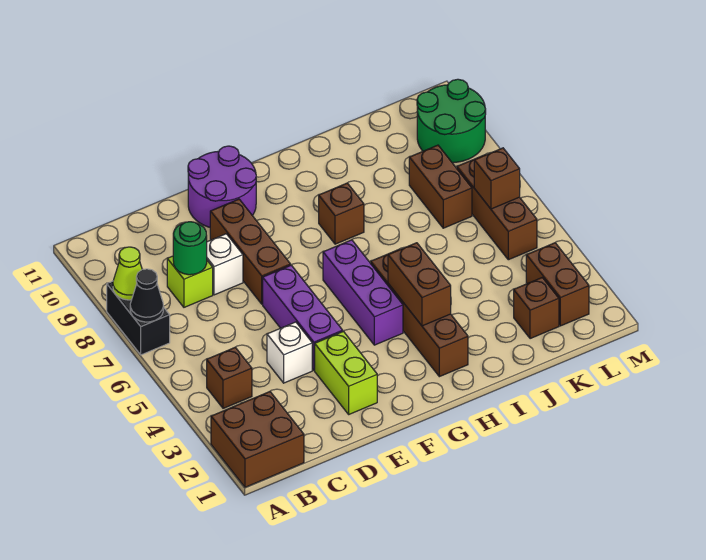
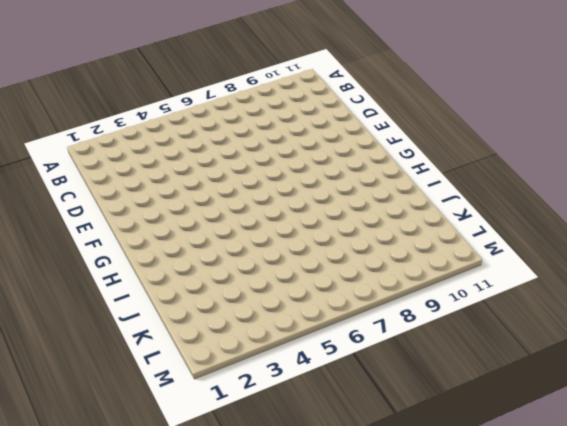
none -> brown 2x2 brick [211,392,304,487]
none -> black 1x2 brick [107,281,170,355]
none -> brown 1x1 brick [207,347,252,408]

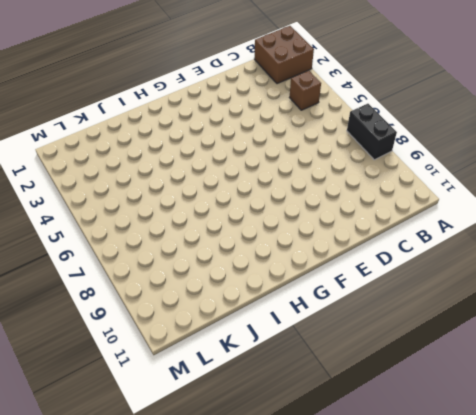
none -> lime 1x1 brick [167,256,213,307]
none -> white 1x1 brick [267,322,312,383]
none -> white 1x1 brick [207,234,243,295]

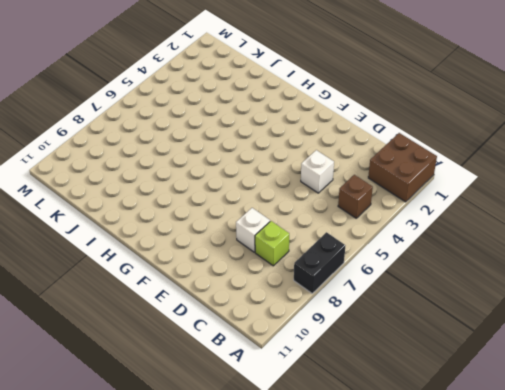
none -> lime 1x2 brick [315,331,377,414]
none -> purple 1x3 brick [263,265,343,370]
none -> brown 1x3 brick [210,199,291,304]

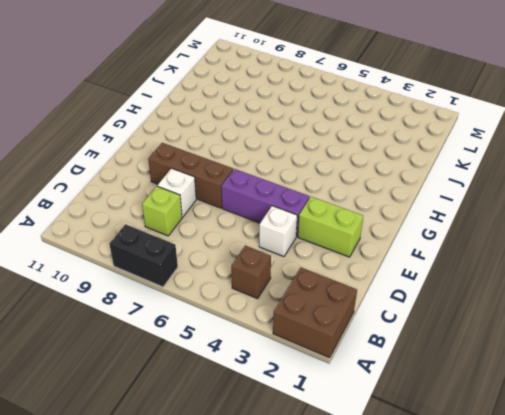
none -> purple 2x2 round brick [188,146,256,227]
none -> purple 1x3 brick [323,240,403,345]
none -> brown 1x4 brick [371,249,468,377]

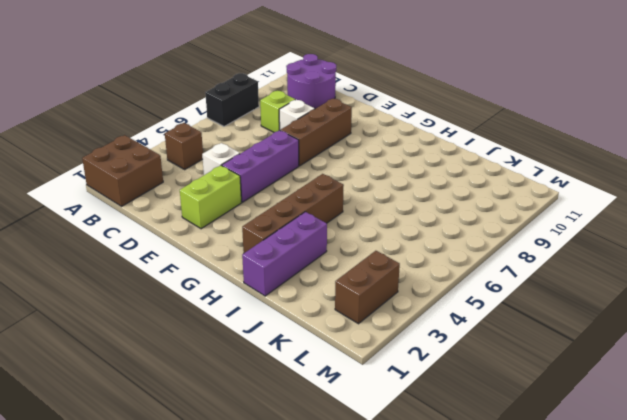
purple 2x2 round brick [286,54,336,109] -> purple 2x2 round brick moved to [188,146,256,227]
purple 1x3 brick [242,212,327,296] -> purple 1x3 brick moved to [323,240,403,345]
none -> brown 1x1 brick [319,183,364,244]
none -> brown 1x1 brick [514,278,559,339]
none -> brown 1x2 brick [409,145,472,228]

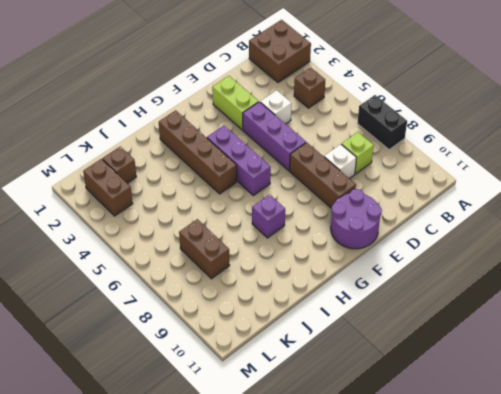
purple 1x1 brick [252,195,285,238] -> brown 1x1 brick [319,183,364,244]
none -> brown 1x3 brick [457,154,537,260]
none -> green 2x2 round brick [417,79,486,163]
none -> black 1x1 cone [130,269,163,322]

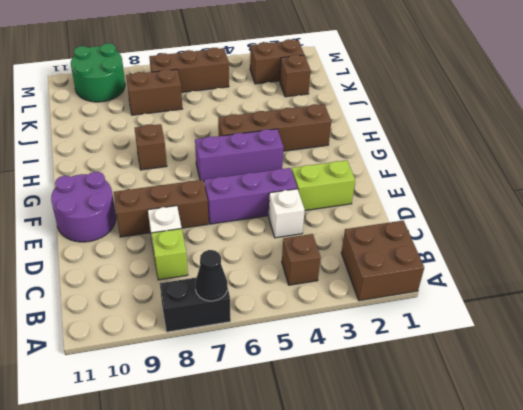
none -> lime 1x1 cone [113,247,142,300]
none -> green 1x1 round brick [173,222,207,275]
none -> brown 1x2 brick [388,243,451,326]

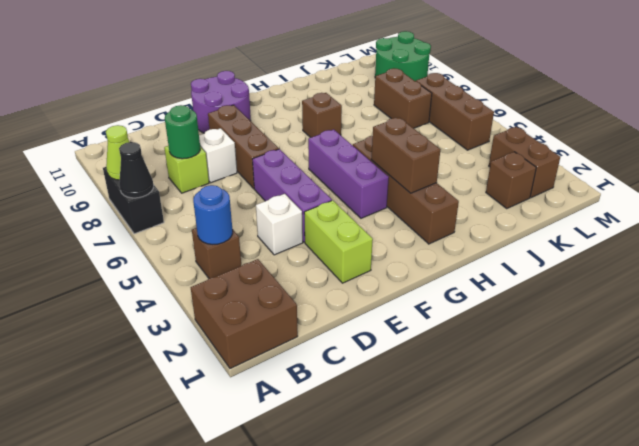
blue 1x1 round brick [193,185,233,244] -> none
none -> brown 1x1 brick [474,148,520,209]

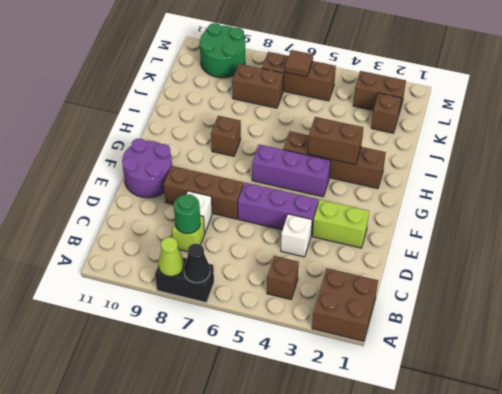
brown 1x1 tile [285,50,313,77] -> brown 1x1 brick [474,148,520,209]

